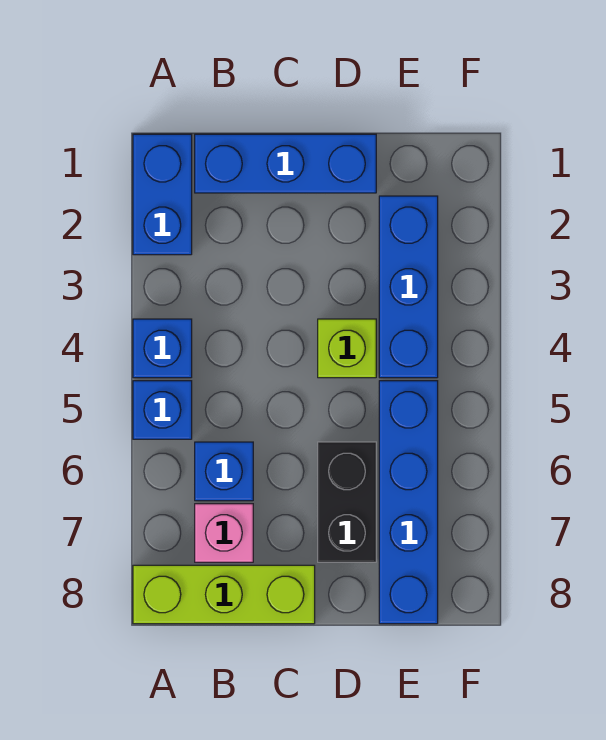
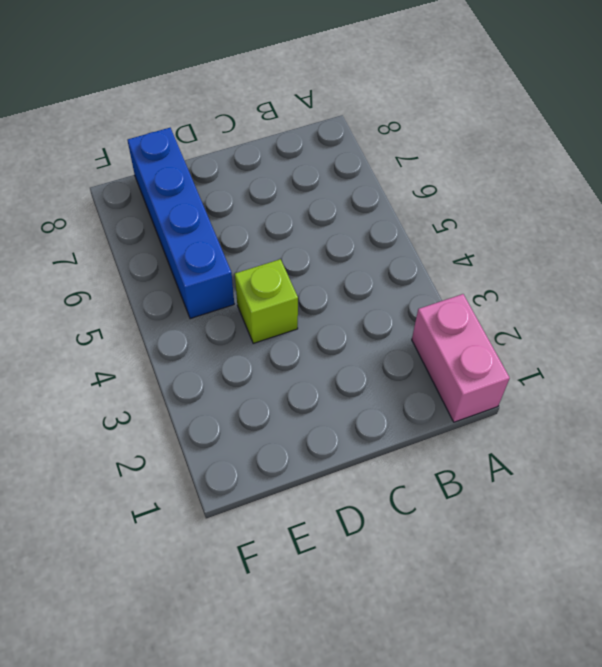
pink 1x2 brick [412,294,510,422] -> blue 1x2 brick [133,134,192,255]
none -> blue 1x1 brick [133,319,192,378]
none -> blue 1x1 brick [133,381,192,439]

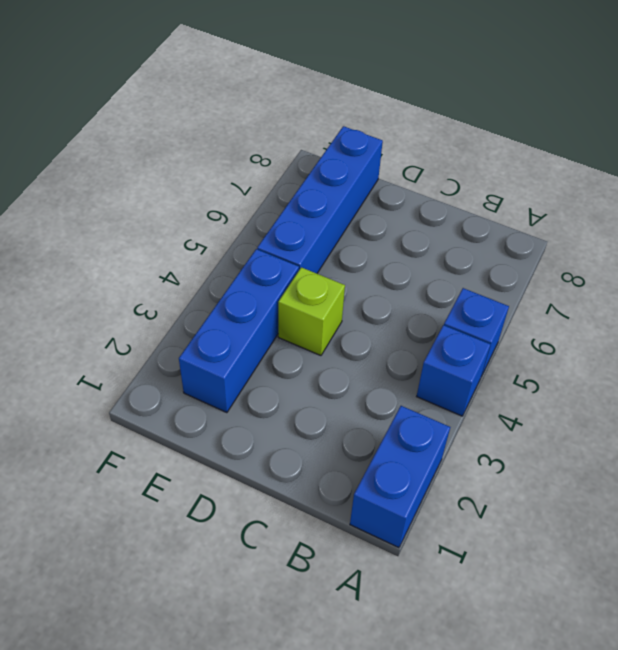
none -> lime 1x3 brick [133,565,315,624]
none -> blue 1x3 brick [195,134,376,193]

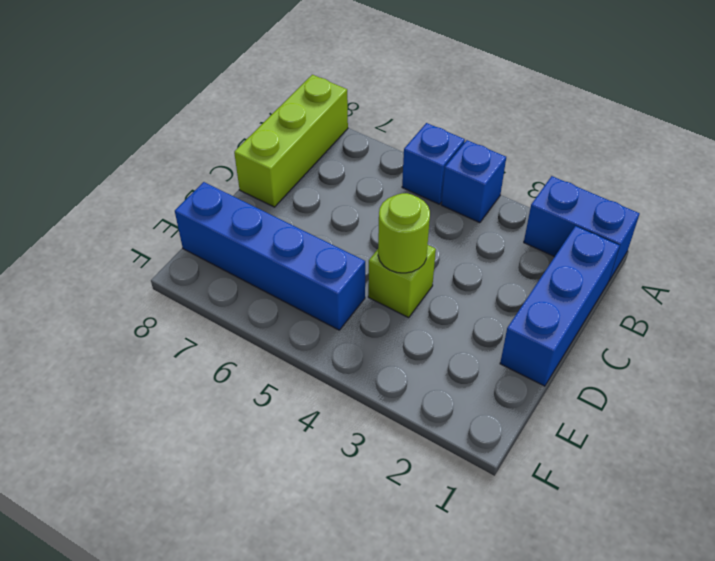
lime 1x1 round brick [378,193,430,273] -> none
none -> blue 1x1 brick [195,442,253,501]
none -> pink 1x1 brick [195,504,253,562]

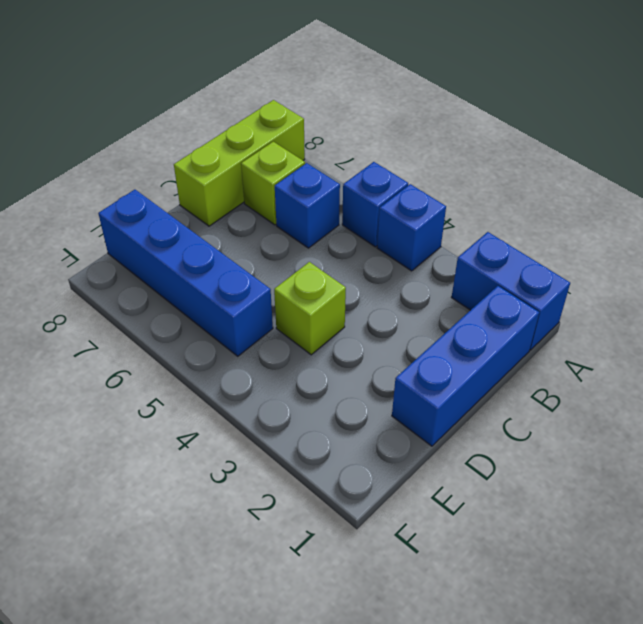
lime 1x1 brick [241,142,305,225] -> pink 1x1 brick [195,504,253,562]
none -> black 1x2 brick [318,442,376,562]
none -> blue 1x3 brick [379,196,438,378]

